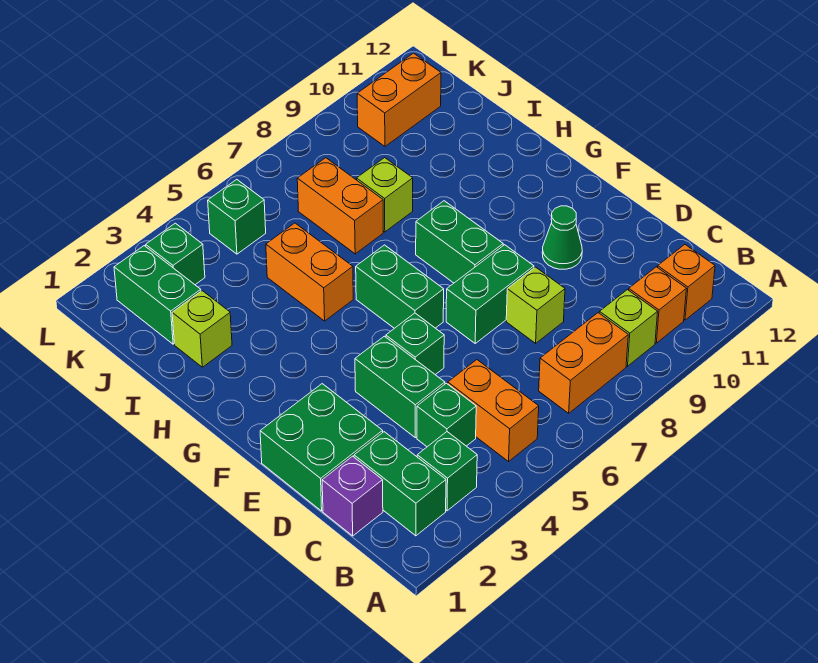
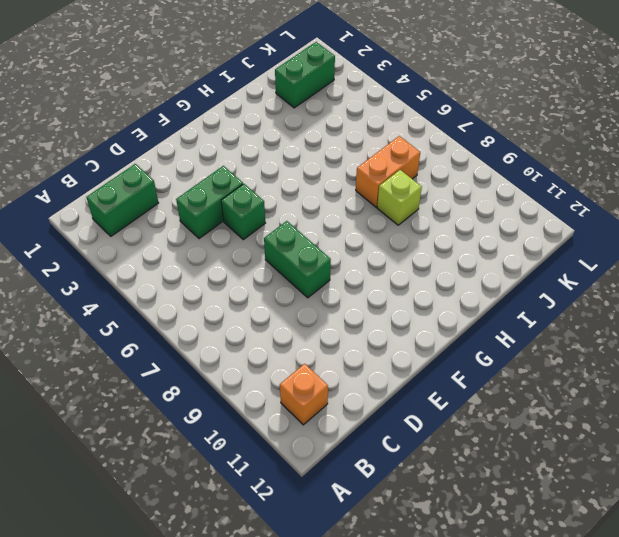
none -> green 1x1 brick [417,432,477,511]
none -> orange 1x2 brick [448,360,539,461]
none -> orange 1x2 brick [539,313,628,413]

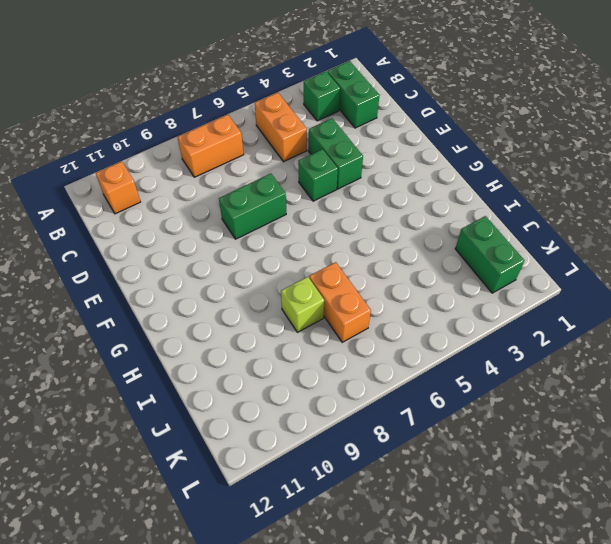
none -> lime 1x1 brick [599,290,658,366]
none -> orange 1x1 brick [629,267,686,343]
none -> purple 1x1 brick [322,456,383,536]

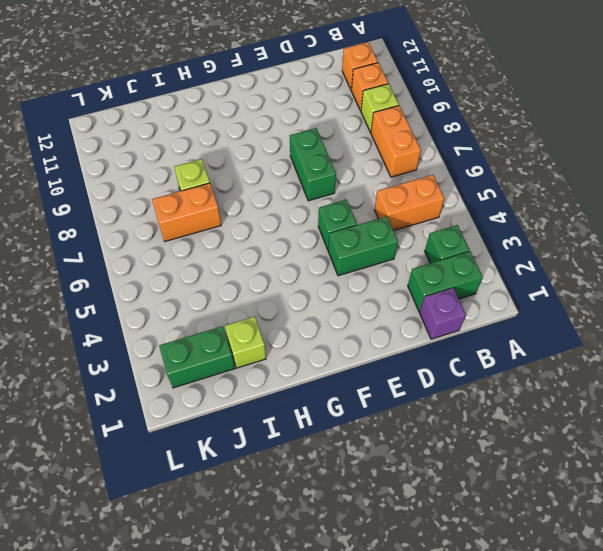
none -> green 1x1 brick [417,383,476,447]
none -> green 2x2 brick [260,384,383,511]
none -> lime 1x1 brick [506,267,565,343]

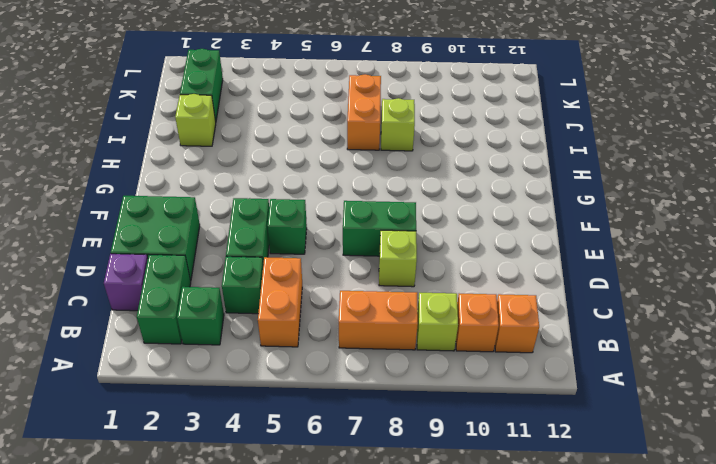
none -> green 1x1 cone [542,206,582,269]
none -> green 1x2 brick [356,245,444,328]
none -> green 1x2 brick [416,201,503,283]

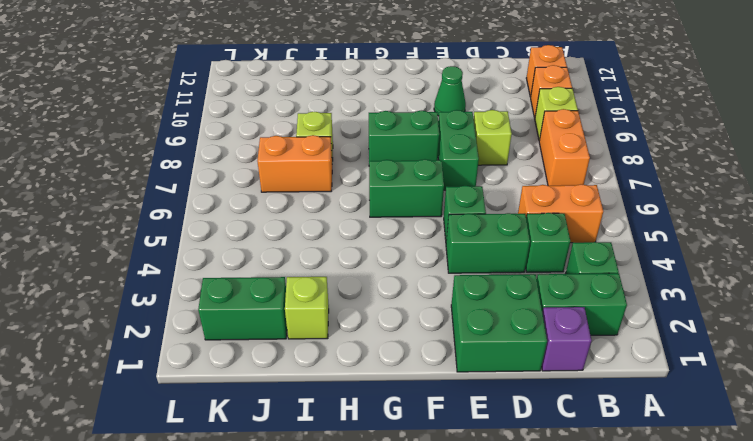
none -> orange 1x2 brick [266,223,353,321]
none -> green 1x1 brick [146,223,205,285]
none -> green 1x1 brick [208,179,266,254]

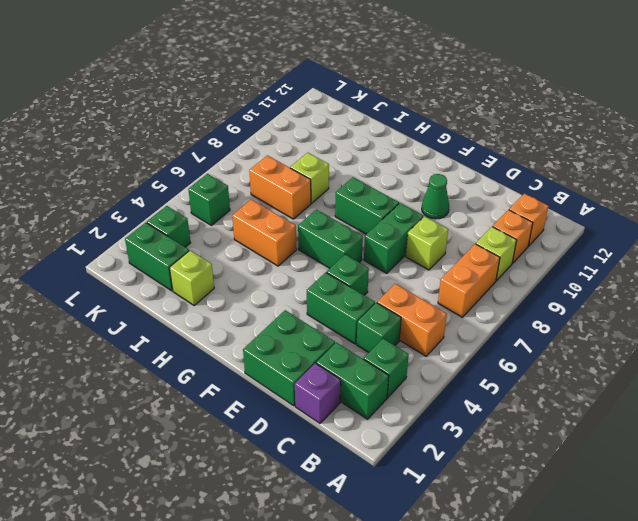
none -> orange 1x2 brick [357,53,441,146]

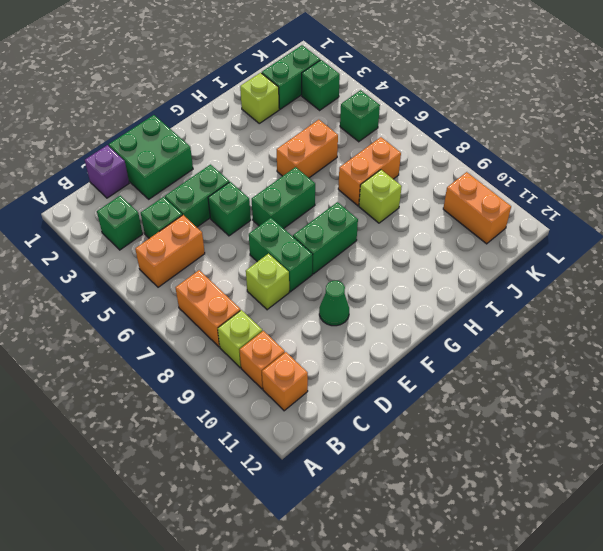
none -> green 1x2 brick [354,432,446,536]

